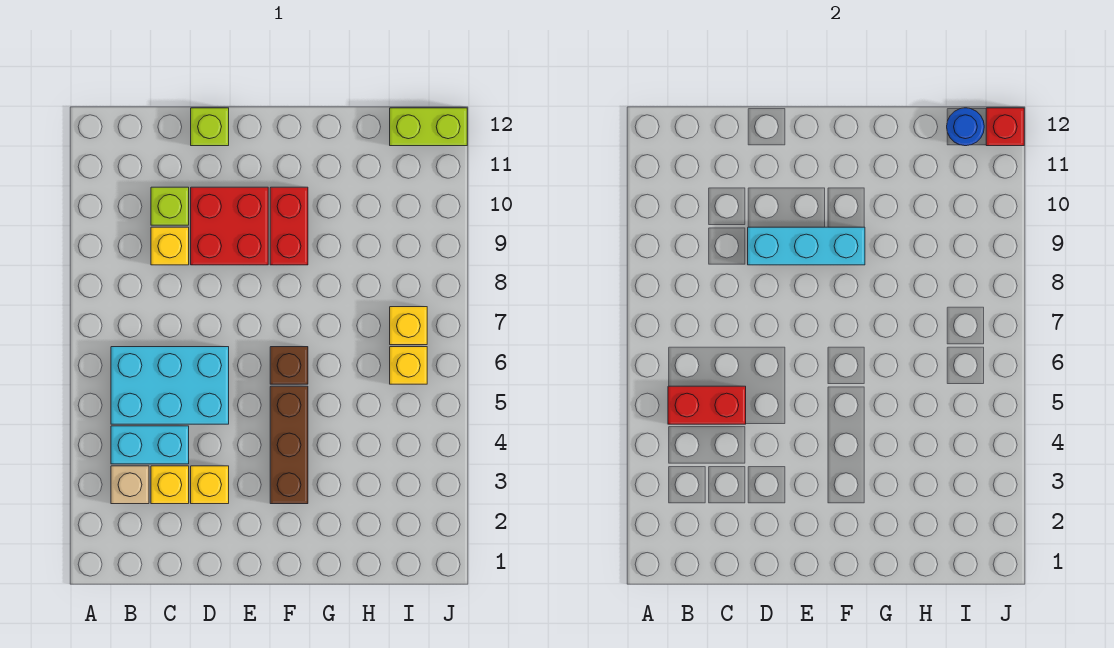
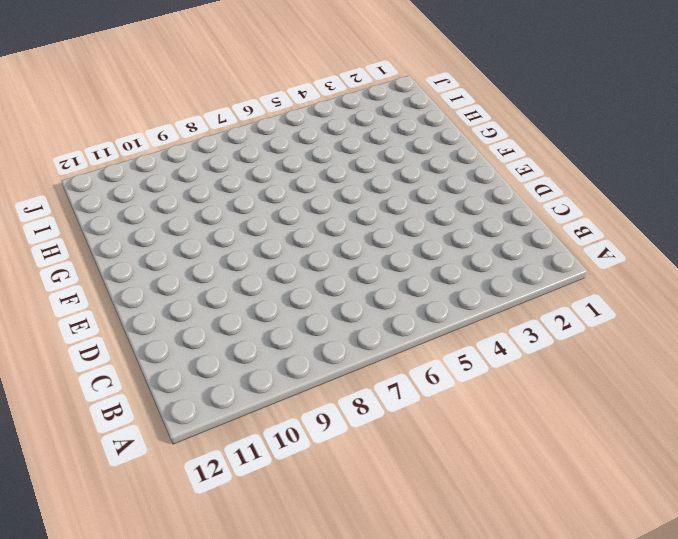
none -> tan 1x1 brick [111,466,149,504]
none -> cyan 1x2 brick [111,426,189,464]
none -> cyan 2x3 brick [111,347,229,424]

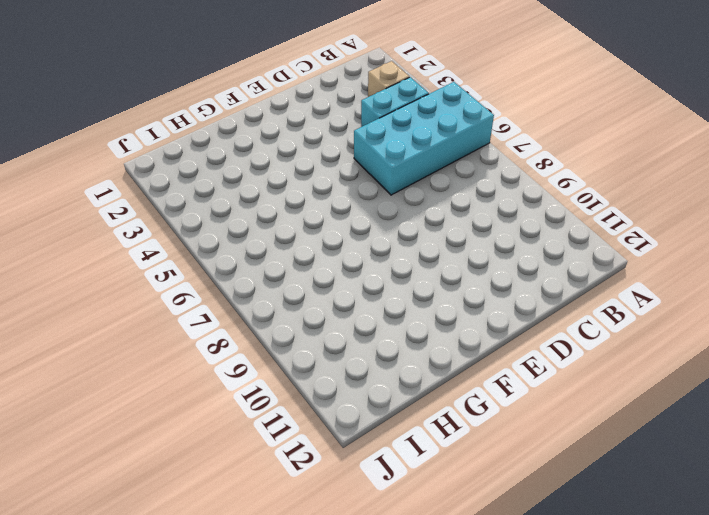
cyan 2x4 brick [354,82,494,195] -> cyan 2x3 brick [111,347,229,424]
none -> yellow 1x1 brick [151,466,189,504]
none -> yellow 1x1 brick [151,227,189,265]
none -> lime 1x1 brick [151,187,189,225]

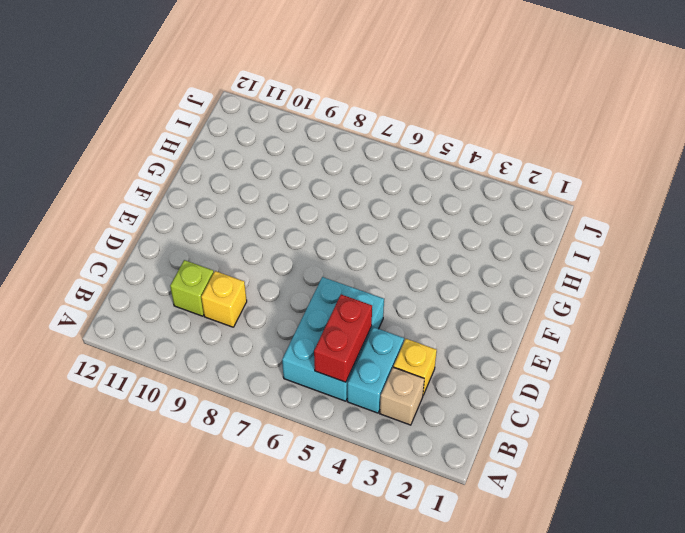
none -> yellow 1x1 brick [191,466,229,504]
none -> red 2x2 brick [191,187,268,265]
none -> lime 1x1 brick [191,108,229,146]

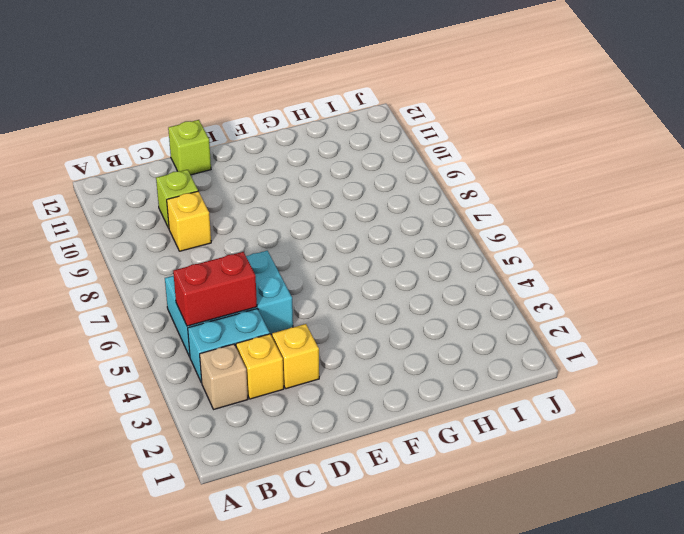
none -> red 2x2 brick [191,187,268,265]
none -> brown 1x3 brick [270,386,308,504]
none -> brown 1x1 brick [270,347,308,384]

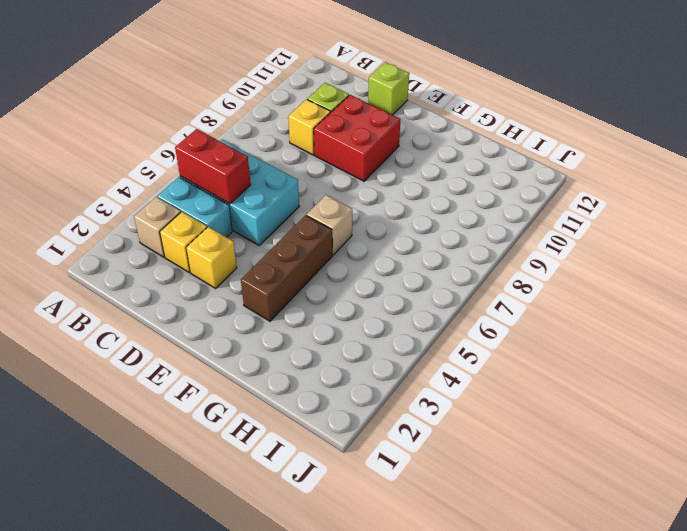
tan 1x1 brick [307,195,352,255] -> brown 1x1 brick [270,347,308,384]
none -> red 1x2 brick [270,187,308,265]
none -> yellow 1x1 brick [390,347,427,384]
none -> yellow 1x1 brick [390,307,427,345]

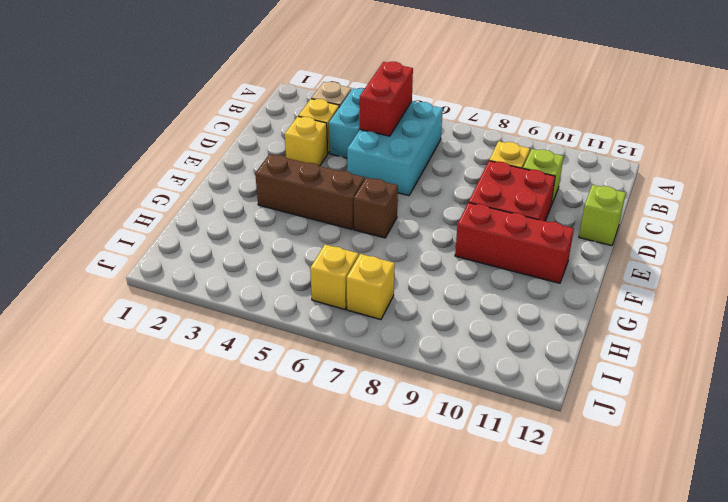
red 1x3 brick [455,202,574,283] -> red 1x2 brick [270,187,308,265]
none -> lime 1x2 brick [390,108,467,146]
none -> cyan 1x3 brick [748,227,865,265]
none -> blue 1x1 round brick [947,108,984,146]

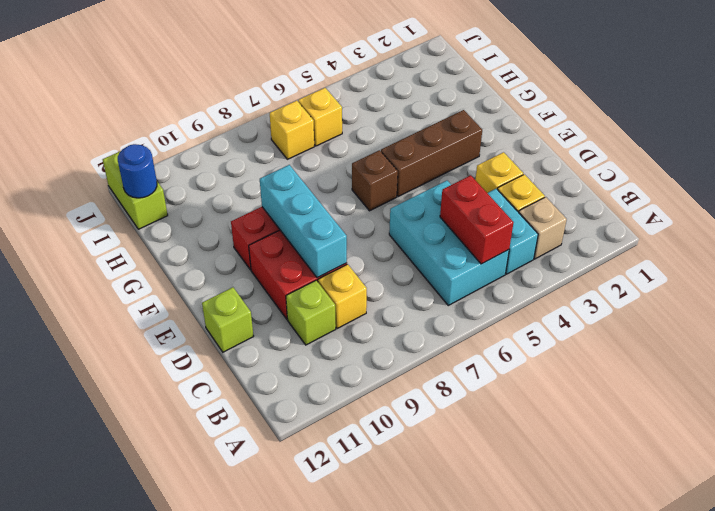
none -> red 1x1 brick [986,108,1024,146]

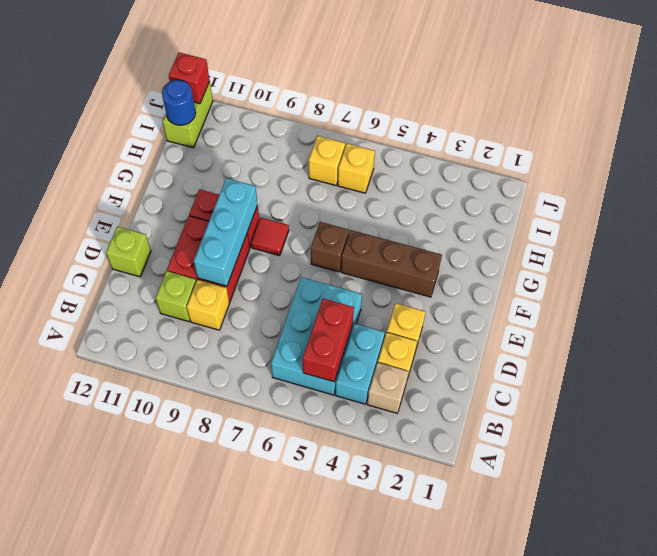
red 1x1 tile [251,217,289,256] -> none

